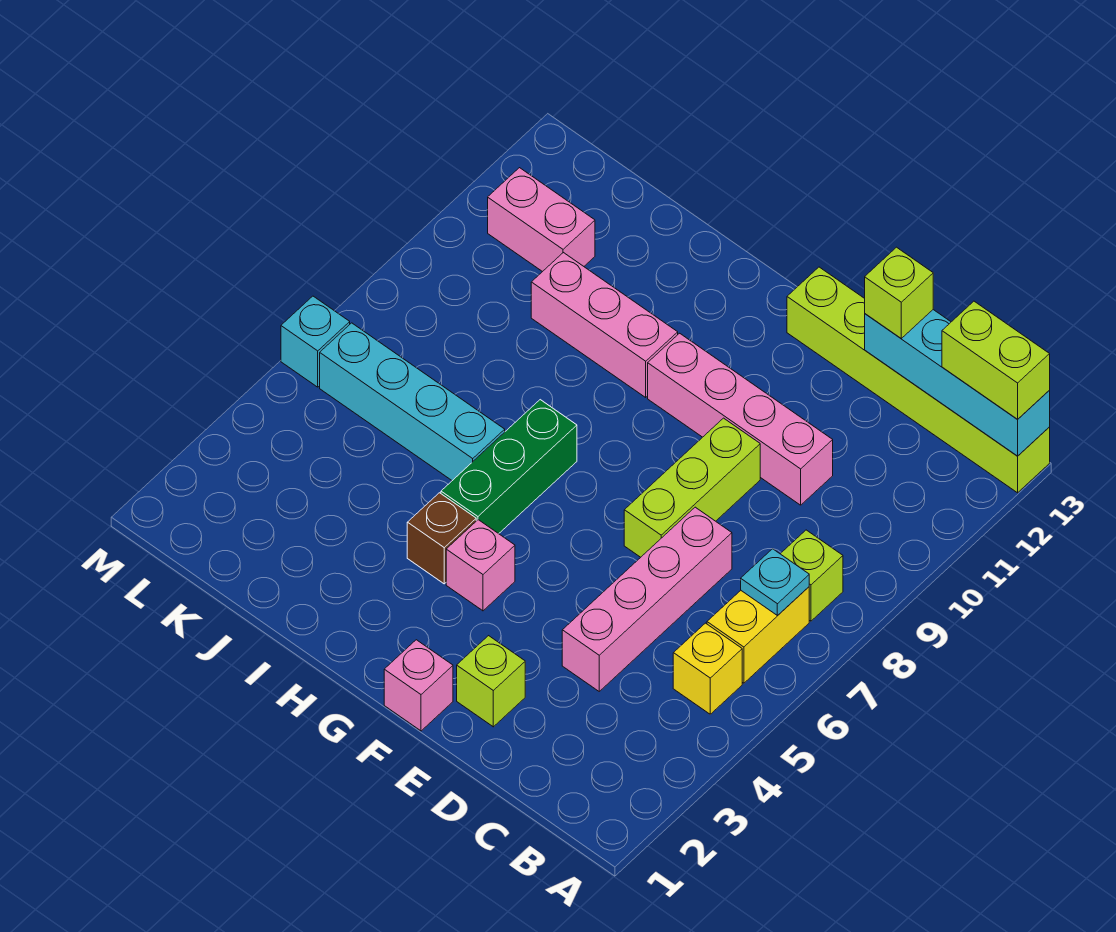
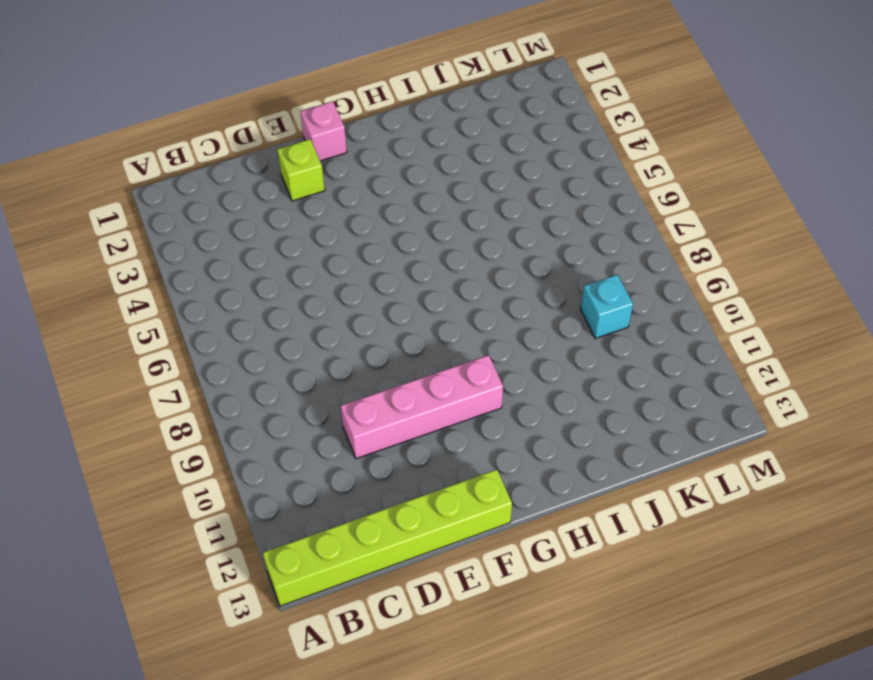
cyan 1x1 brick [581,275,633,338] -> cyan 1x1 brick moved to [281,296,350,387]
none -> yellow 1x1 brick [673,623,742,714]
none -> yellow 1x2 brick [707,587,809,683]
none -> lime 1x1 brick [781,530,843,621]

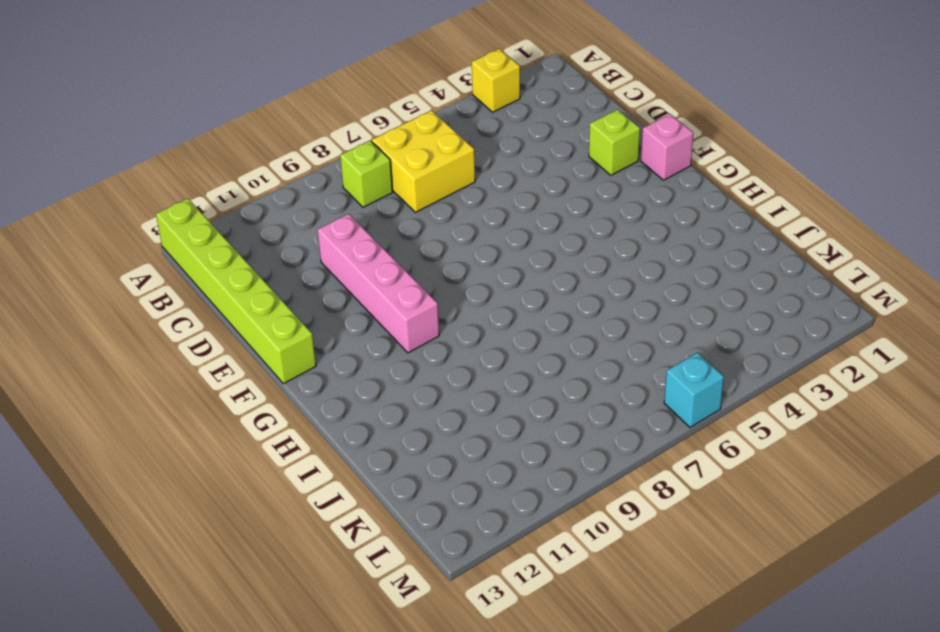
yellow 1x1 brick [472,49,520,112] -> yellow 1x1 brick moved to [673,623,742,714]
yellow 2x2 brick [372,110,475,212] -> yellow 1x2 brick [707,587,809,683]
none -> pink 1x4 brick [562,507,732,691]
none -> lime 1x3 brick [624,418,760,557]
none -> pink 1x1 brick [446,520,515,611]

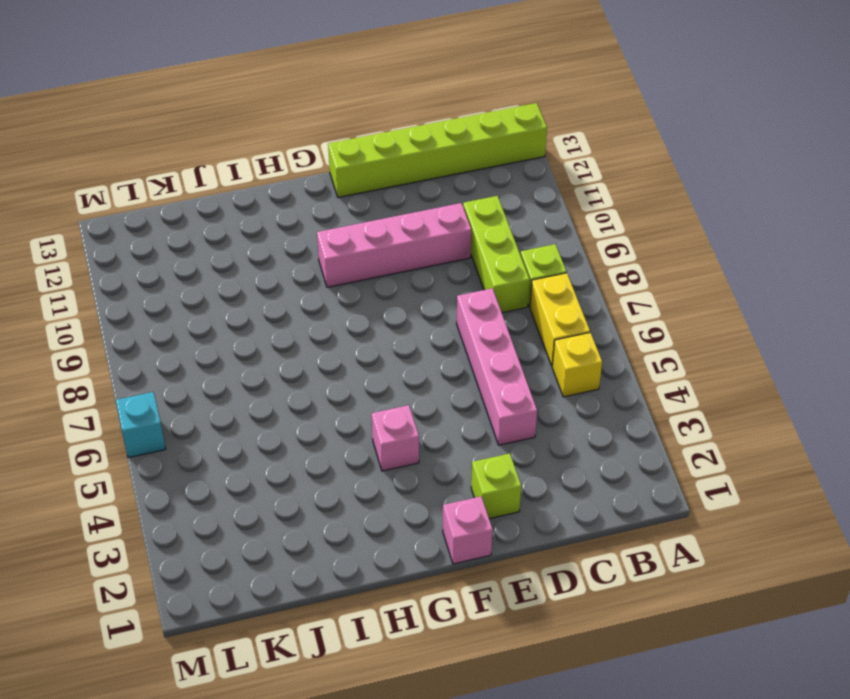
lime 1x3 brick [463,196,530,313] -> lime 1x3 brick moved to [624,418,760,557]
none -> brown 1x1 brick [407,493,476,584]
none -> green 1x3 brick [441,400,577,534]
none -> pink 1x3 brick [531,253,678,397]

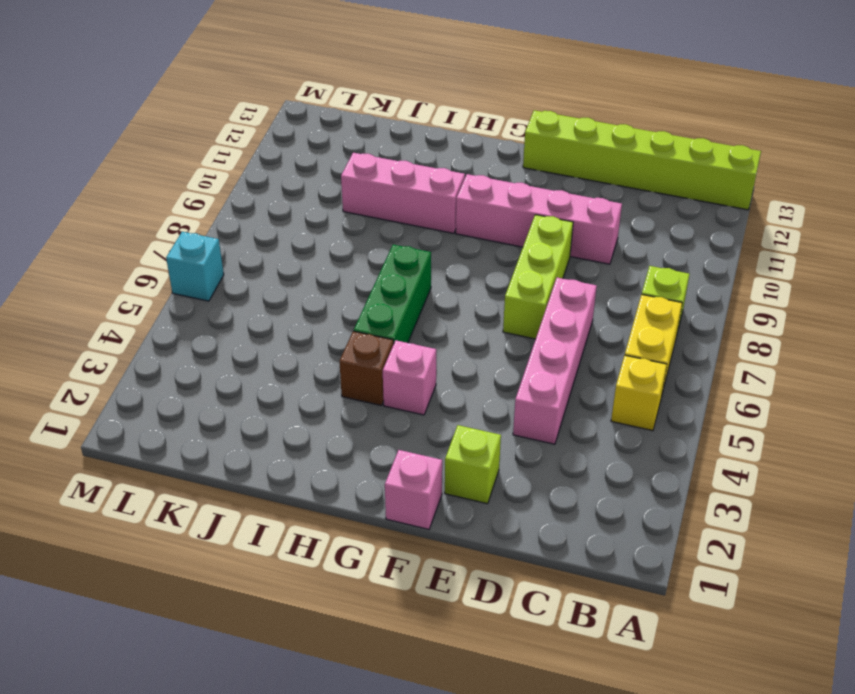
none -> cyan 1x4 brick [320,323,505,481]
none -> pink 1x2 brick [488,168,595,272]
none -> cyan 1x4 brick [865,310,1050,456]

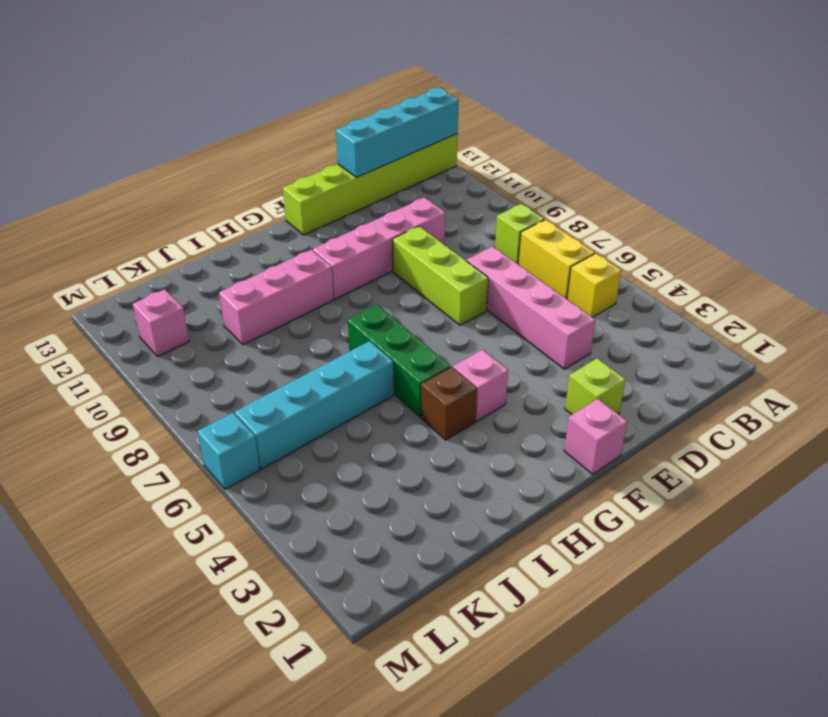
pink 1x1 brick [133,289,189,356] -> pink 1x2 brick [488,168,595,272]
none -> cyan 1x1 plate [741,549,809,616]
none -> lime 1x2 brick [942,301,1050,419]
none -> lime 1x1 brick [865,247,933,338]

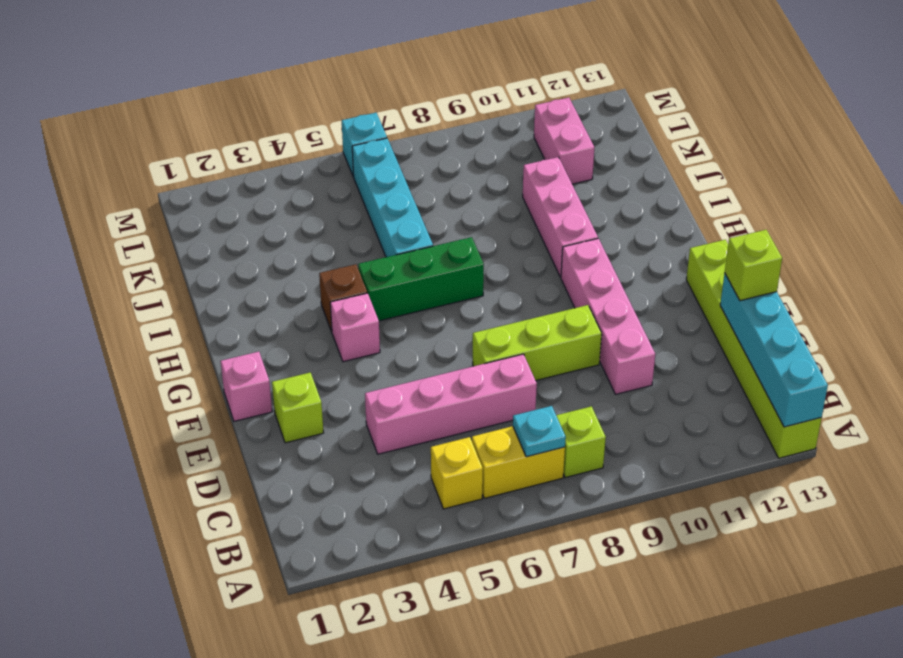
none -> lime 1x2 brick [942,301,1050,419]

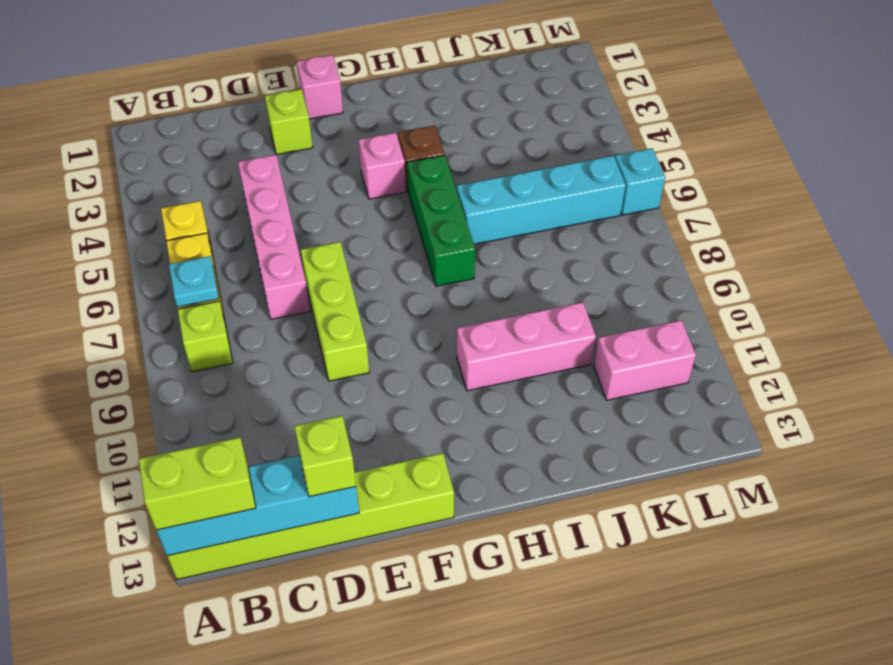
none -> pink 1x4 brick [648,333,833,505]

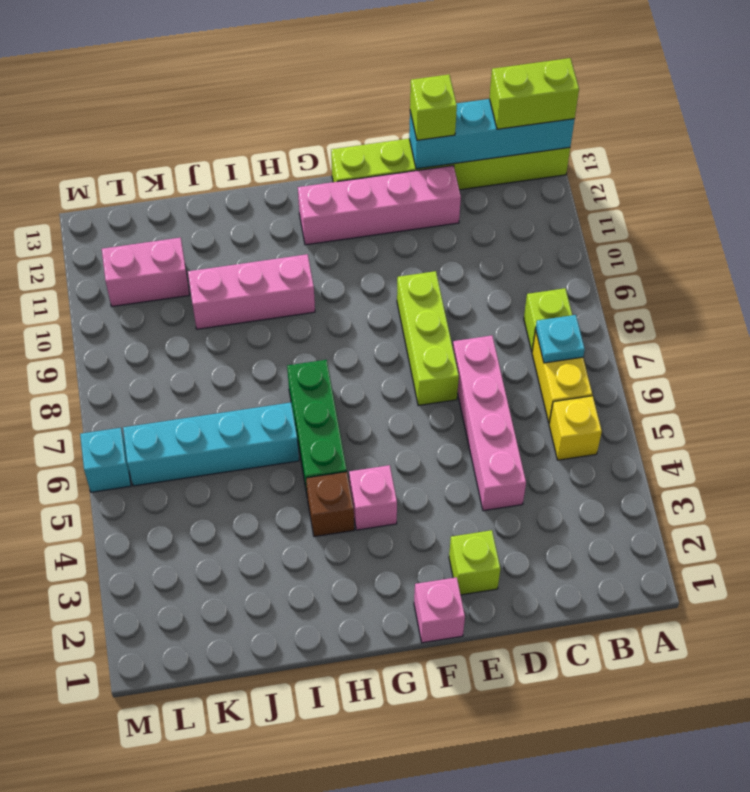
pink 1x4 brick [298,166,461,245] -> pink 1x4 brick moved to [648,333,833,505]

